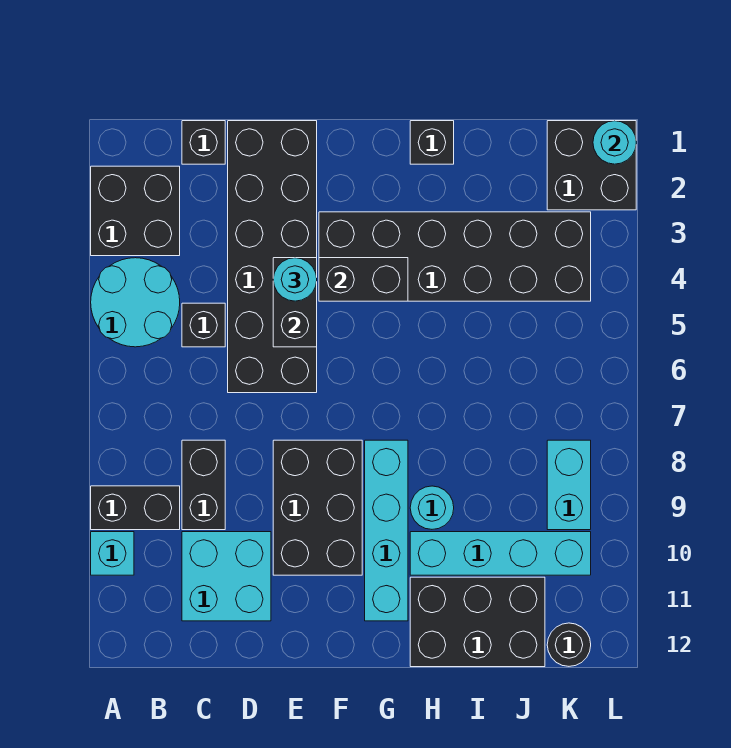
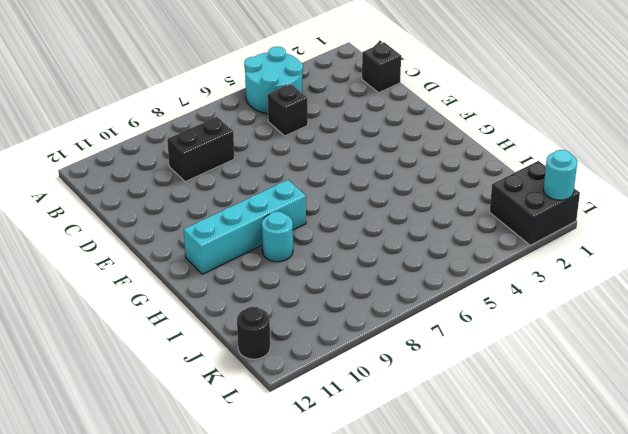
none -> black 2x2 brick [91,166,180,256]
none -> black 1x2 brick [91,486,180,530]
none -> cyan 1x1 brick [91,532,134,575]

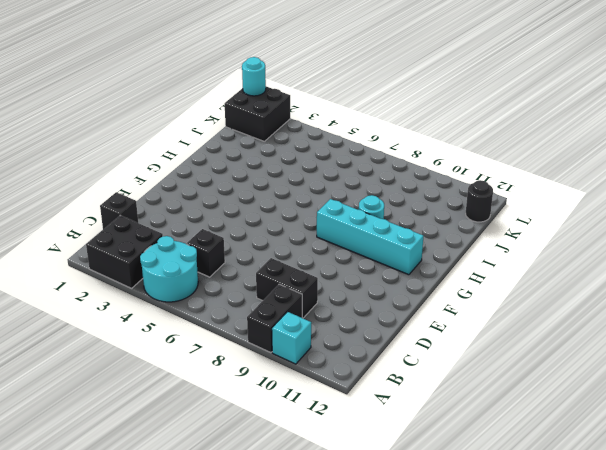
none -> cyan 2x2 brick [182,532,271,621]
none -> black 2x6 brick [228,121,317,393]
none -> black 2x3 brick [273,440,362,575]

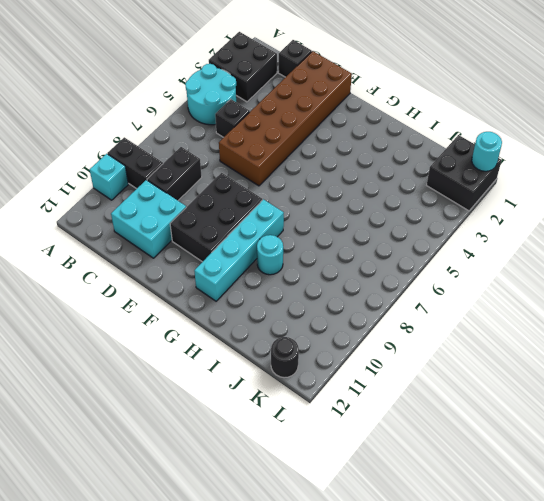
brown 2x6 brick [219,51,352,186] -> black 2x6 brick [228,121,317,393]
none -> black 2x6 brick [319,212,591,301]
none -> black 1x1 brick [410,121,454,164]
none -> cyan 1x4 brick [410,532,591,575]

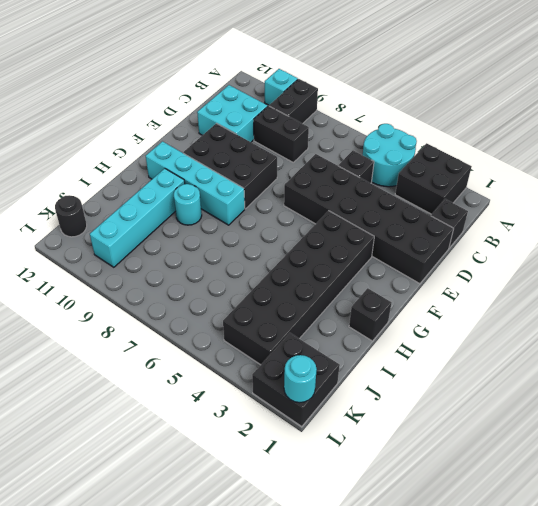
none -> black 2x3 brick [410,577,545,667]
none -> cyan 1x2 brick [547,440,591,530]
none -> black 1x2 brick [273,258,317,347]

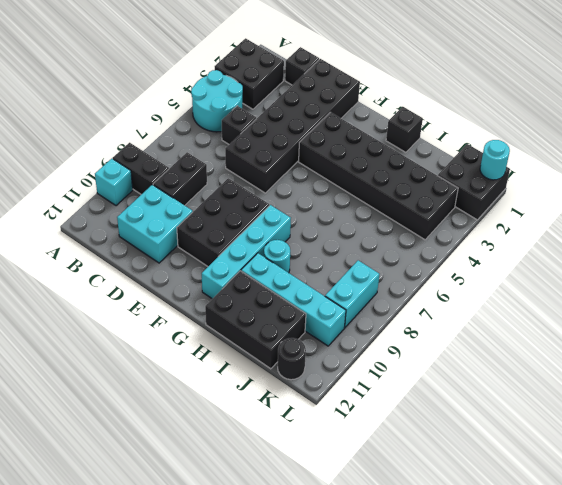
none -> black 1x2 brick [273,258,317,347]
none -> black 1x2 brick [319,258,408,301]
none -> cyan 1x1 round brick [273,258,317,301]

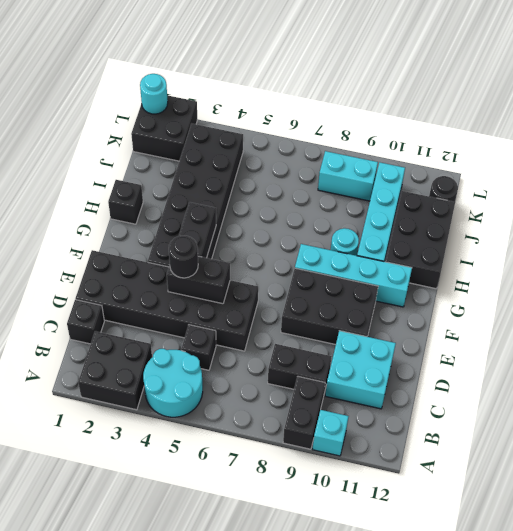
black 1x1 round brick [169,236,198,278] -> cyan 1x1 round brick [273,258,317,301]

